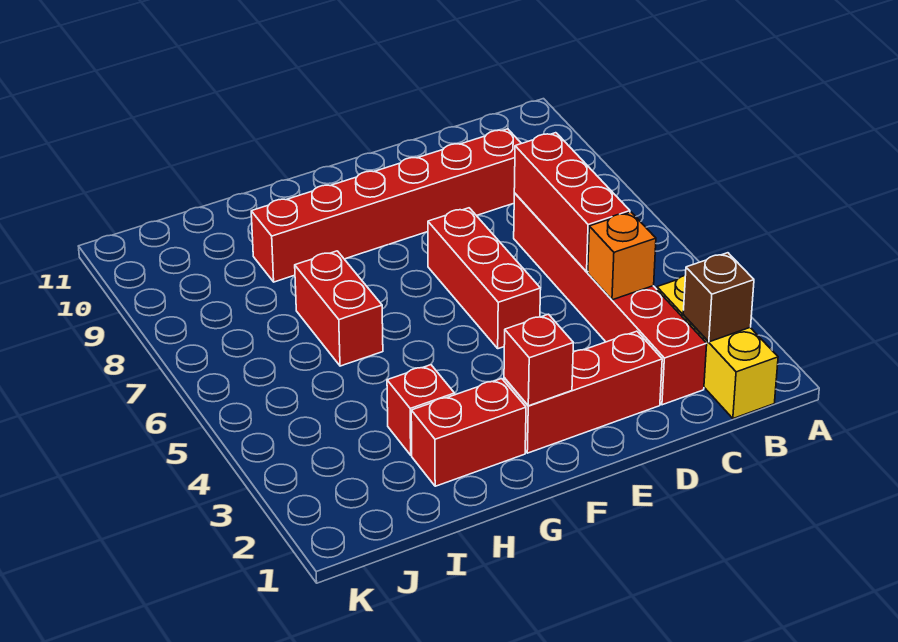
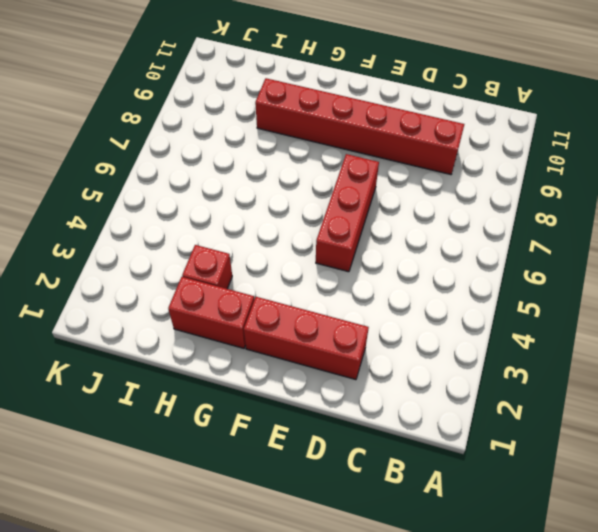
none -> yellow 1x3 brick [657,276,778,419]
none -> red 1x6 brick [514,193,707,405]
none -> red 1x2 brick [295,251,383,366]

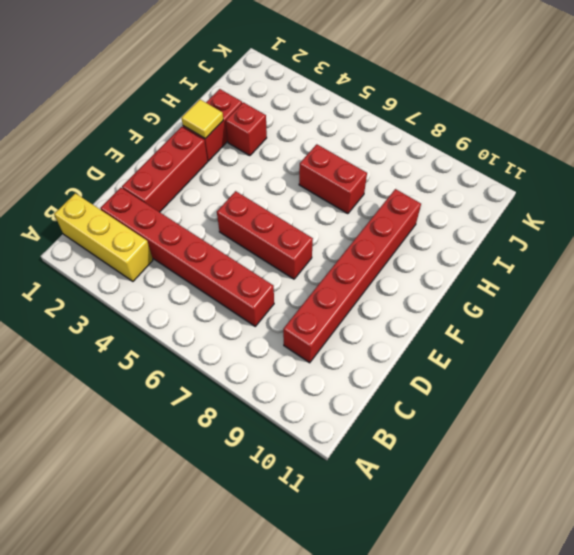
yellow 1x1 tile [182,100,223,139] -> none
none -> brown 1x1 brick [683,253,754,342]
none -> orange 1x1 brick [588,212,656,300]
none -> red 1x3 brick [514,133,630,272]

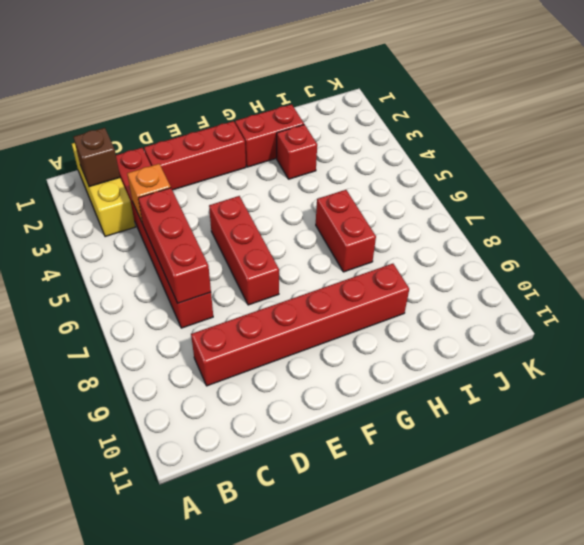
none -> red 1x1 brick [504,314,573,406]

